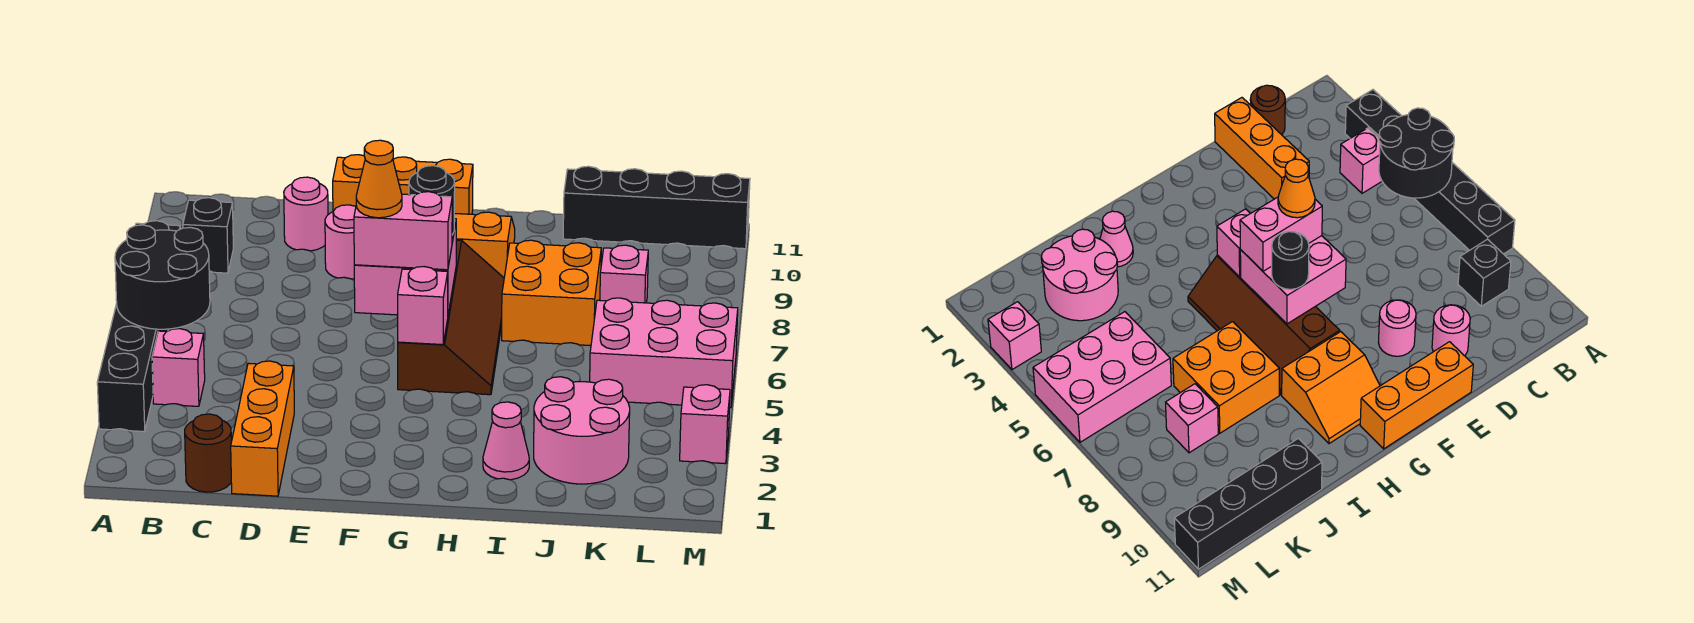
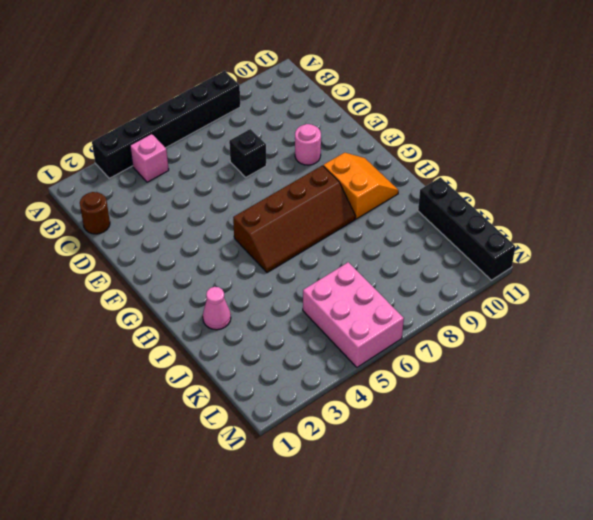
black 1x1 brick [229,129,266,177] -> black 1x1 brick moved to [183,198,233,273]
none -> orange 1x3 brick [231,361,294,496]
none -> pink 1x1 round brick [284,177,328,251]
none -> orange 1x3 brick [333,155,473,214]

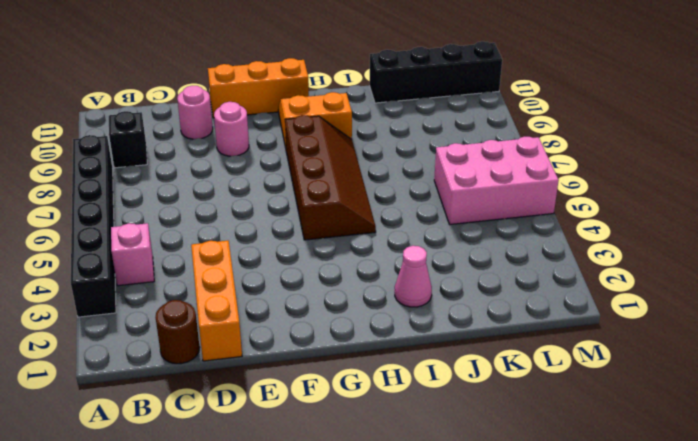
none -> orange 2x2 brick [502,240,601,346]
none -> pink 2x2 round brick [534,377,630,484]
none -> pink 1x1 brick [600,245,648,303]

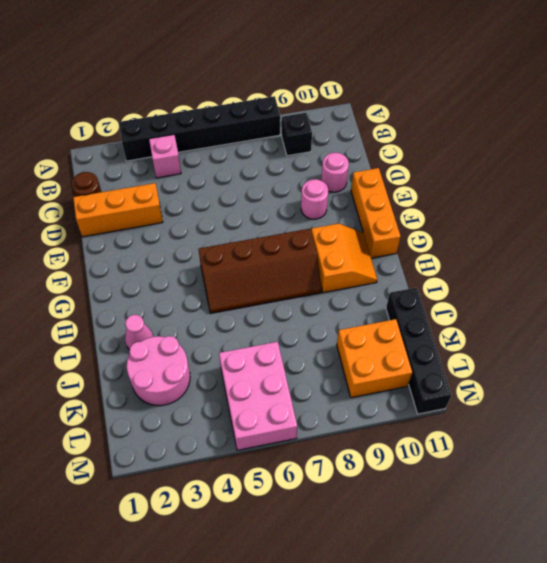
orange 2x2 brick [337,319,412,398] -> orange 2x2 brick moved to [502,240,601,346]
none -> pink 1x1 brick [600,245,648,303]
none -> pink 1x1 brick [680,385,730,464]
none -> black 2x2 round brick [115,225,210,329]

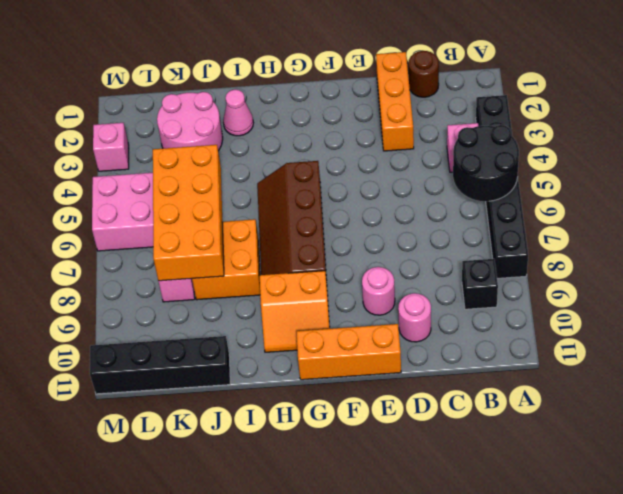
orange 2x4 brick [153,145,224,281] -> none
none -> pink 2x2 brick [354,219,456,315]
none -> pink 1x1 brick [398,267,448,345]
none -> pink 1x2 brick [354,192,452,270]

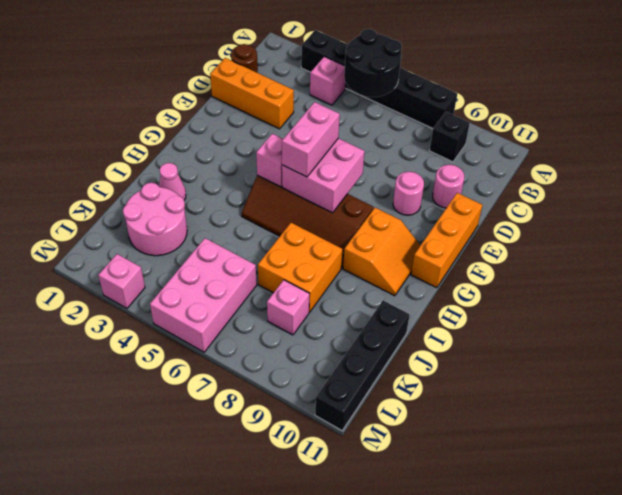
none -> black 1x1 round brick [409,166,455,235]
none -> orange 1x1 cone [356,140,402,218]

